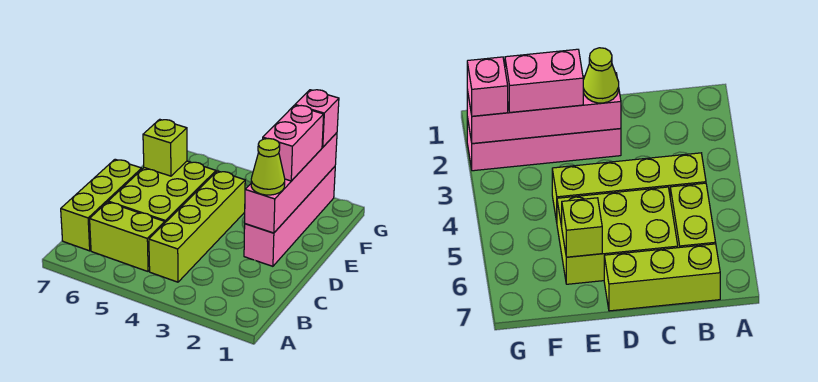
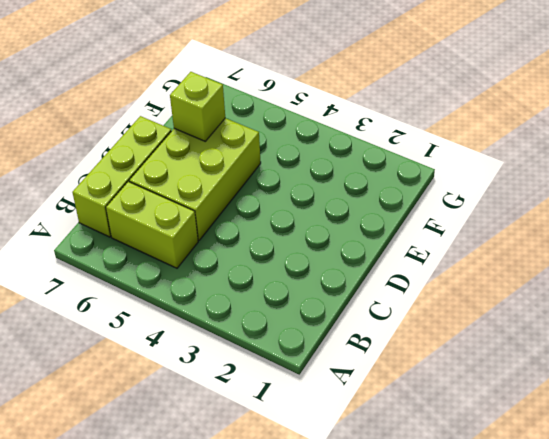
none -> lime 1x4 brick [149,171,245,282]
none -> pink 1x4 brick [244,167,335,266]

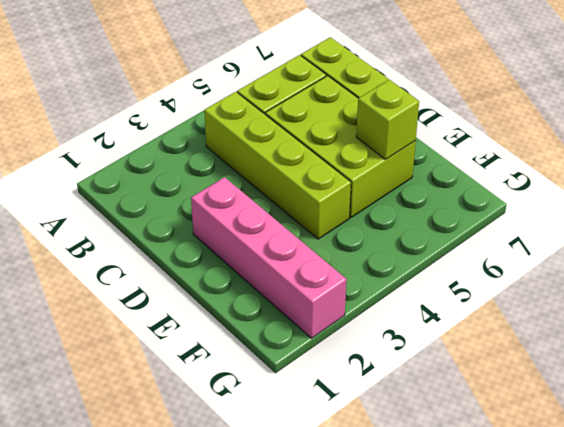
none -> pink 1x4 brick [245,133,337,233]
none -> lime 1x1 cone [251,139,285,195]

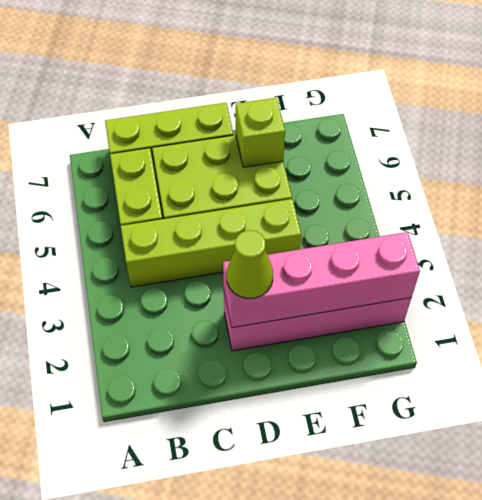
none -> pink 1x2 brick [263,105,324,181]
none -> pink 1x1 brick [295,90,339,147]

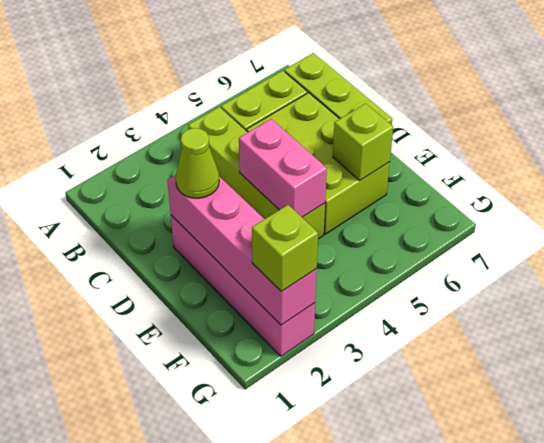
pink 1x2 brick [239,119,327,217] -> pink 1x2 brick moved to [263,105,324,181]
lime 1x1 brick [252,205,318,292] -> pink 1x1 brick [295,90,339,147]

